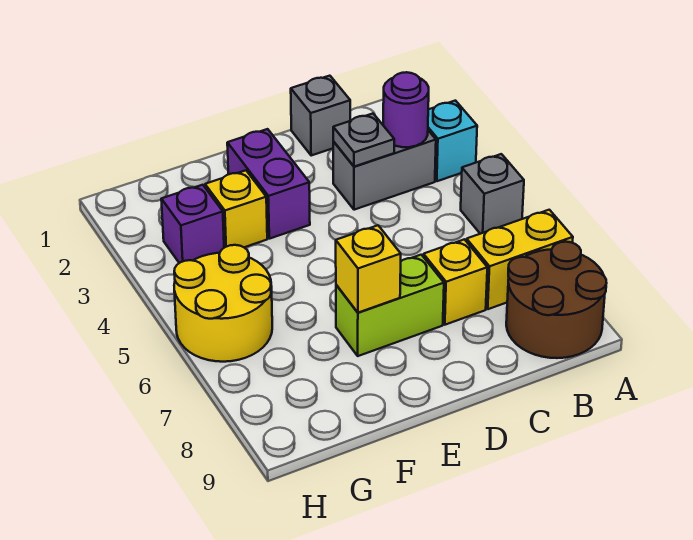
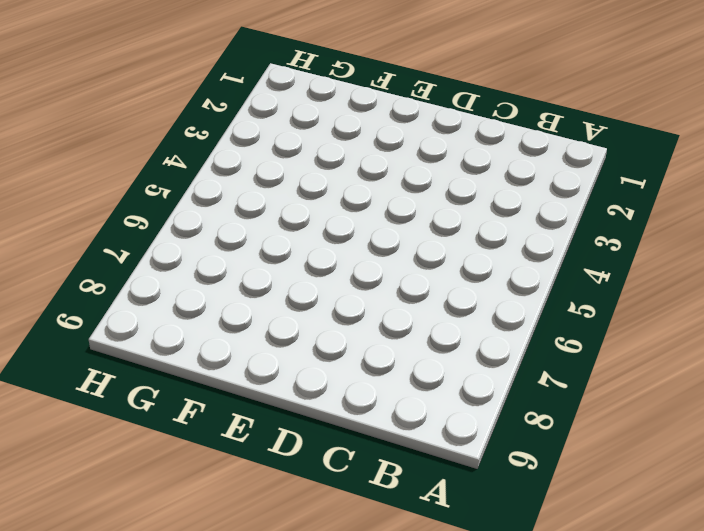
none -> cyan 1x1 brick [428,101,477,181]
none -> grey 1x1 brick [461,154,524,234]
none -> yellow 1x2 brick [467,210,573,309]

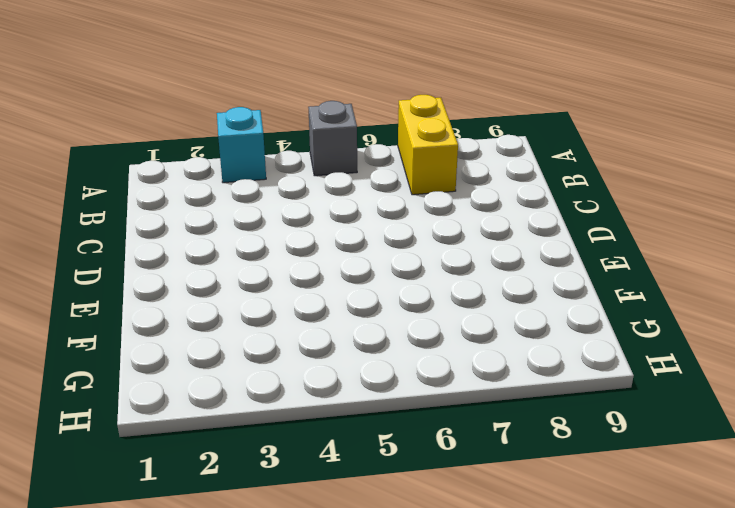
none -> brown 2x2 round brick [506,242,607,358]
none -> grey 1x2 brick [333,131,436,210]
none -> grey 1x1 brick [291,76,350,155]

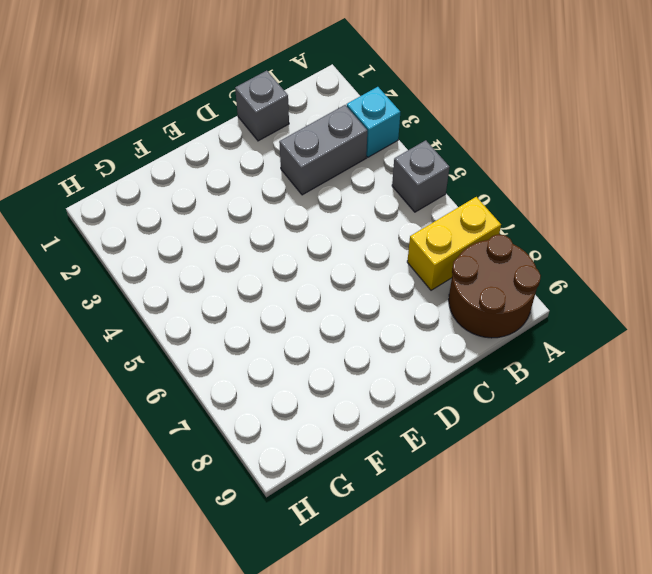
none -> yellow 1x1 brick [423,239,487,325]
none -> lime 1x2 brick [336,255,444,356]
none -> purple 1x2 brick [227,129,310,239]

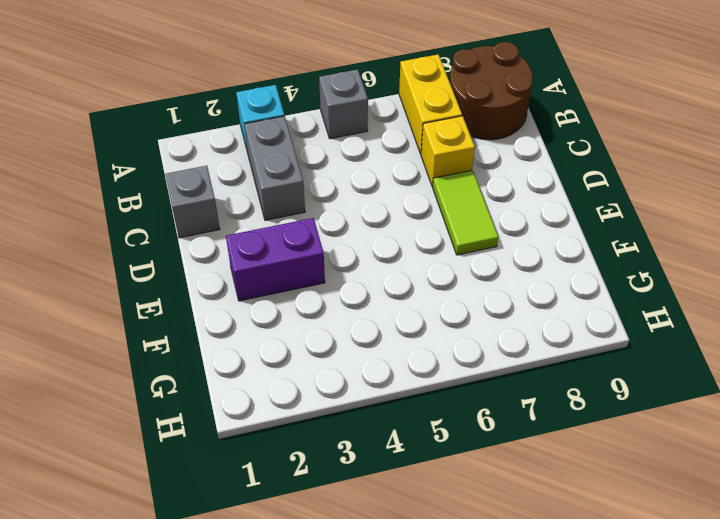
lime 1x2 tile [433,170,498,255] -> lime 1x2 brick [336,255,444,356]
none -> yellow 1x1 brick [205,170,267,248]
none -> purple 1x1 brick [161,185,224,263]
none -> yellow 2x2 round brick [174,245,272,362]

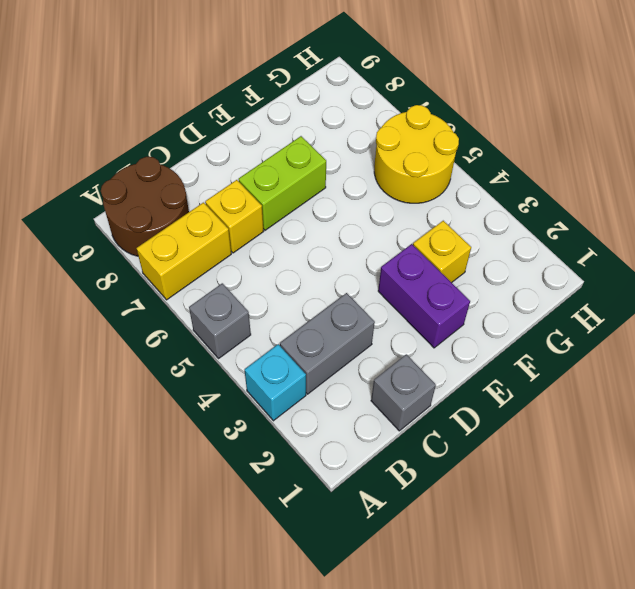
none -> purple 1x1 brick [161,185,224,263]
none -> purple 1x1 round brick [383,72,429,147]
none -> grey 1x1 plate [333,114,394,167]

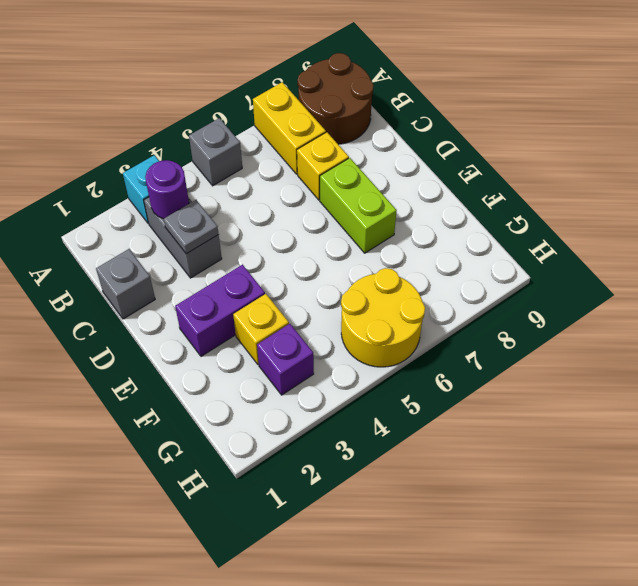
none -> yellow 1x1 brick [336,225,401,313]

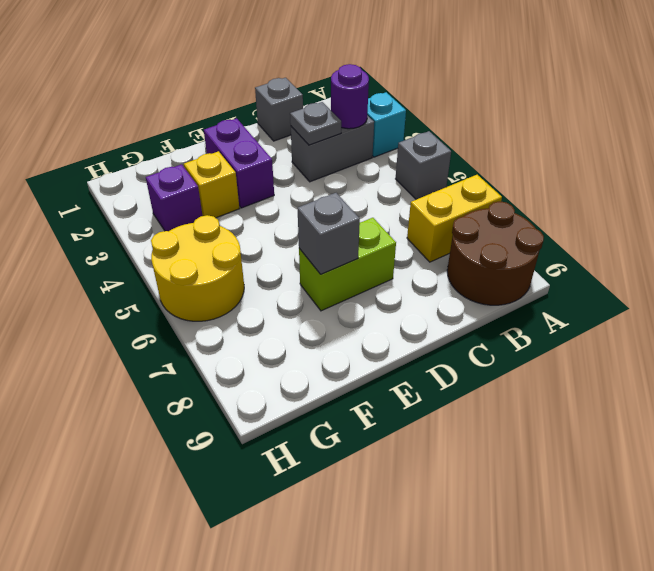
grey 1x1 brick [298,193,360,274] -> yellow 1x1 brick [336,225,401,313]
none -> yellow 1x1 brick [423,239,487,325]

